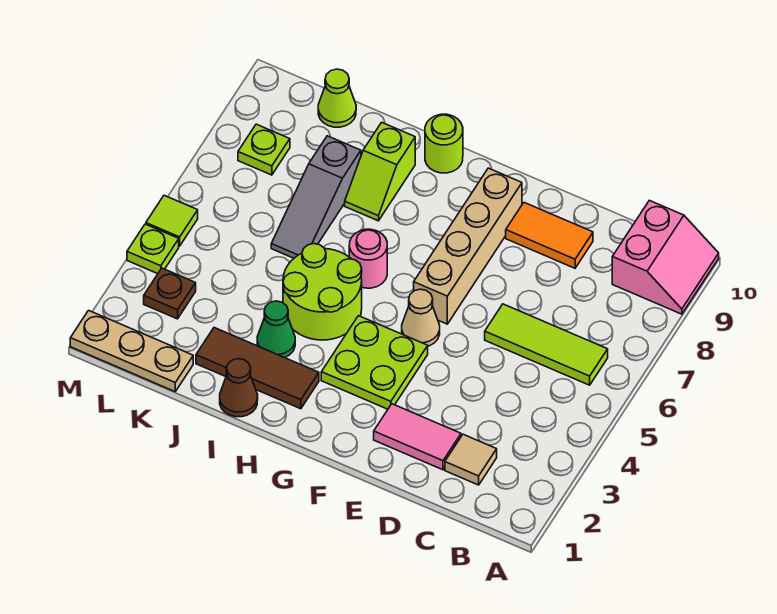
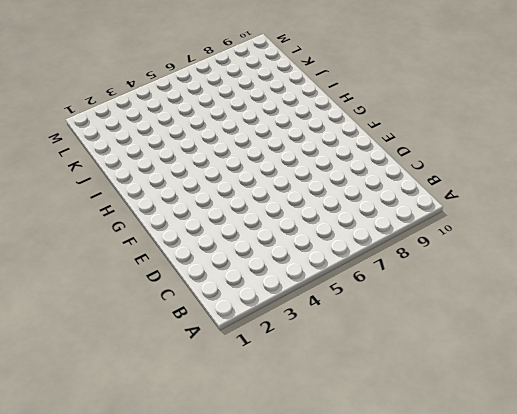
none -> pink 2x2 slope [612,200,719,314]
none -> lime 1x3 tile [485,304,608,385]
none -> tan 1x1 tile [445,434,497,485]

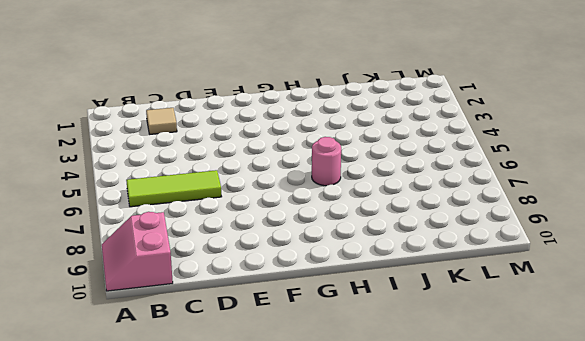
none -> pink 1x2 tile [374,404,461,470]
none -> orange 1x2 tile [506,203,593,268]
none -> lime 2x2 plate [321,316,428,409]

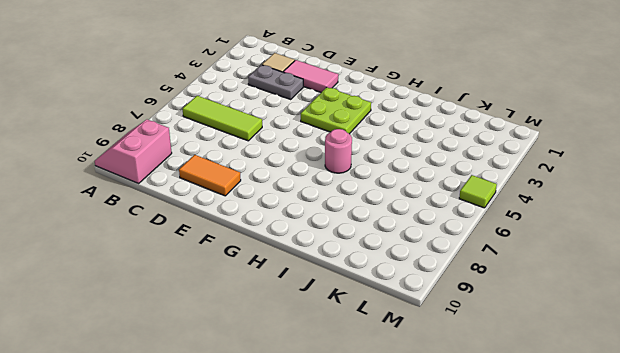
grey 1x2 plate [248,65,303,99] -> none
none -> tan 1x1 cone [402,289,440,346]
none -> tan 1x4 brick [414,168,522,324]
none -> brown 1x3 tile [196,328,319,409]

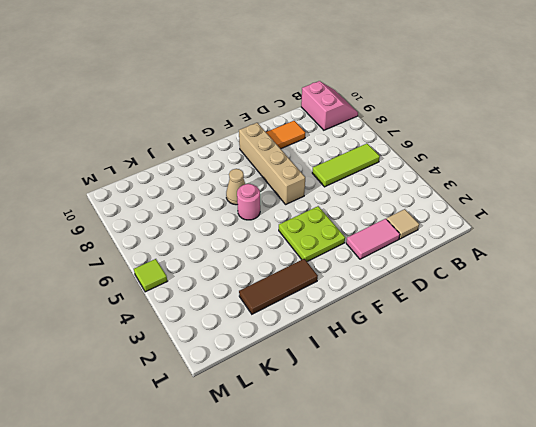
tan 1x1 cone [226,169,245,205] -> tan 1x1 cone moved to [402,289,440,346]
none -> lime 2x2 round brick [283,244,362,340]
none -> lime 1x1 round brick [425,114,463,173]
none -> brown 1x1 cone [220,359,258,417]

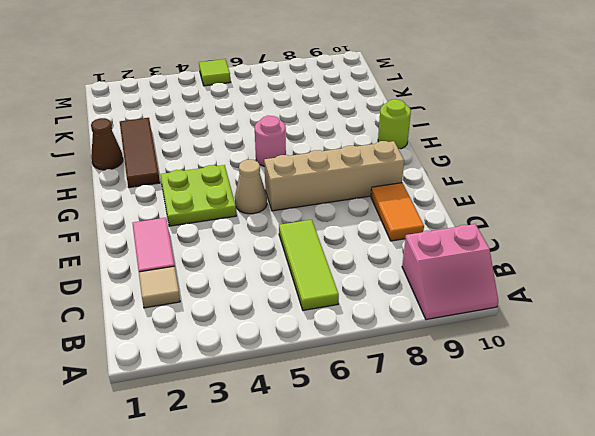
none -> lime 2x2 round brick [283,244,362,340]
none -> green 1x1 cone [257,301,295,358]
none -> lime 1x2 slope [345,122,415,221]

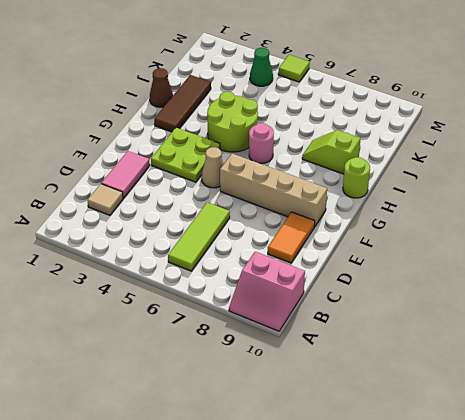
green 1x1 cone [250,48,273,86] -> green 1x1 cone moved to [257,301,295,358]
none -> grey 1x3 slope [271,136,361,258]
none -> tan 1x3 plate [70,310,193,392]
none -> lime 1x1 cone [318,69,356,127]

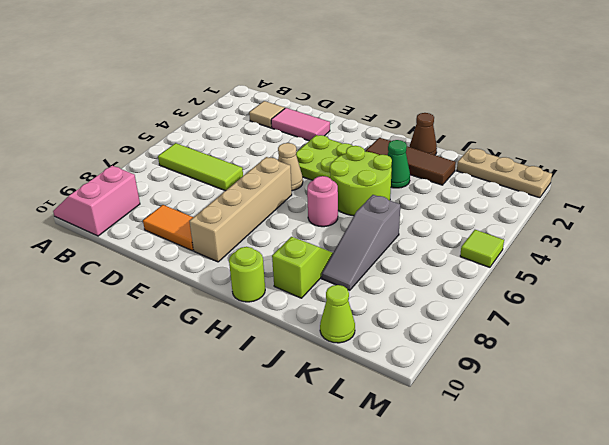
grey 1x3 slope [322,195,400,290] -> grey 1x3 slope turned to [271,136,361,258]
none -> brown 1x1 plate [144,268,196,319]
none -> lime 1x1 plate [238,124,290,175]
none -> lime 1x1 plate [127,224,179,274]

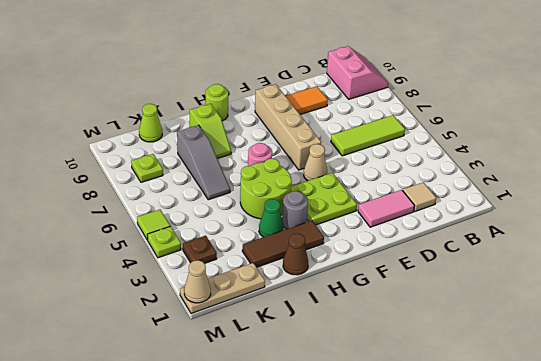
grey 1x1 round brick [282,191,308,229] -> none
tan 1x1 cone [184,260,211,303] -> none

